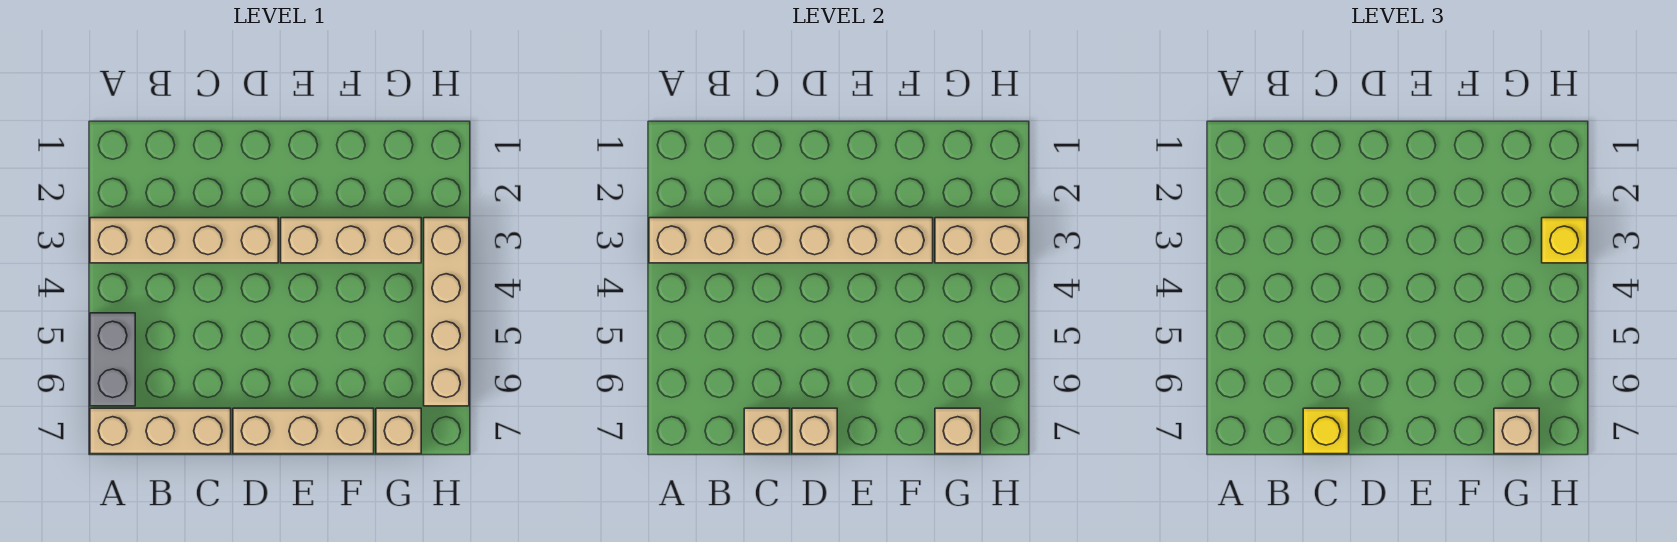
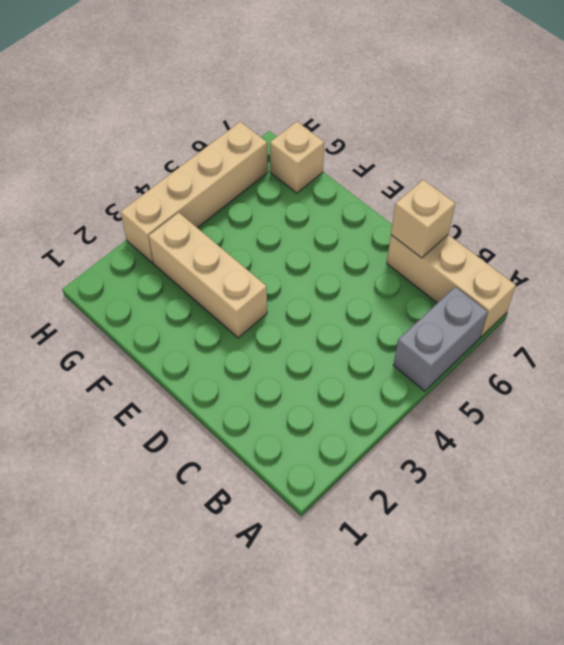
none -> tan 1x4 brick [90,218,278,263]
none -> tan 1x3 brick [233,408,374,454]
none -> tan 1x6 brick [649,218,933,263]

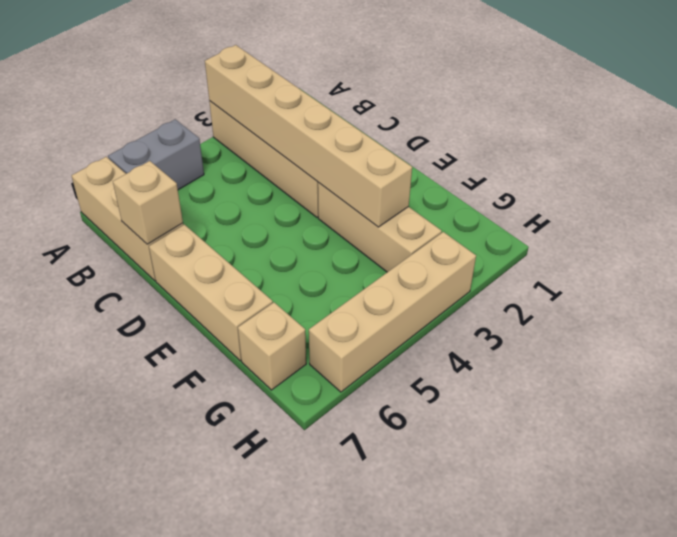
none -> tan 1x1 brick [792,408,837,454]
none -> tan 1x2 brick [935,218,1028,263]
none -> tan 1x1 brick [935,408,980,454]

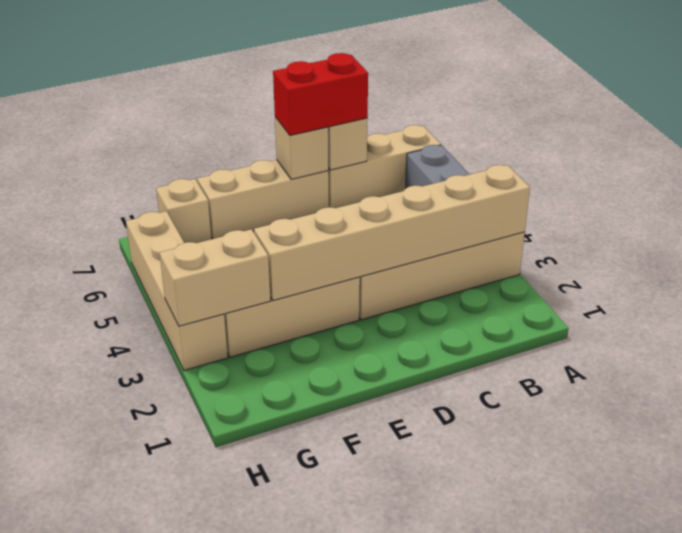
red 1x2 brick [273,53,368,136] -> yellow 1x1 brick [1303,408,1349,454]
none -> tan 1x1 brick [935,408,980,454]
none -> tan 1x1 brick [1494,408,1539,454]
none -> yellow 1x1 brick [1542,218,1587,263]

